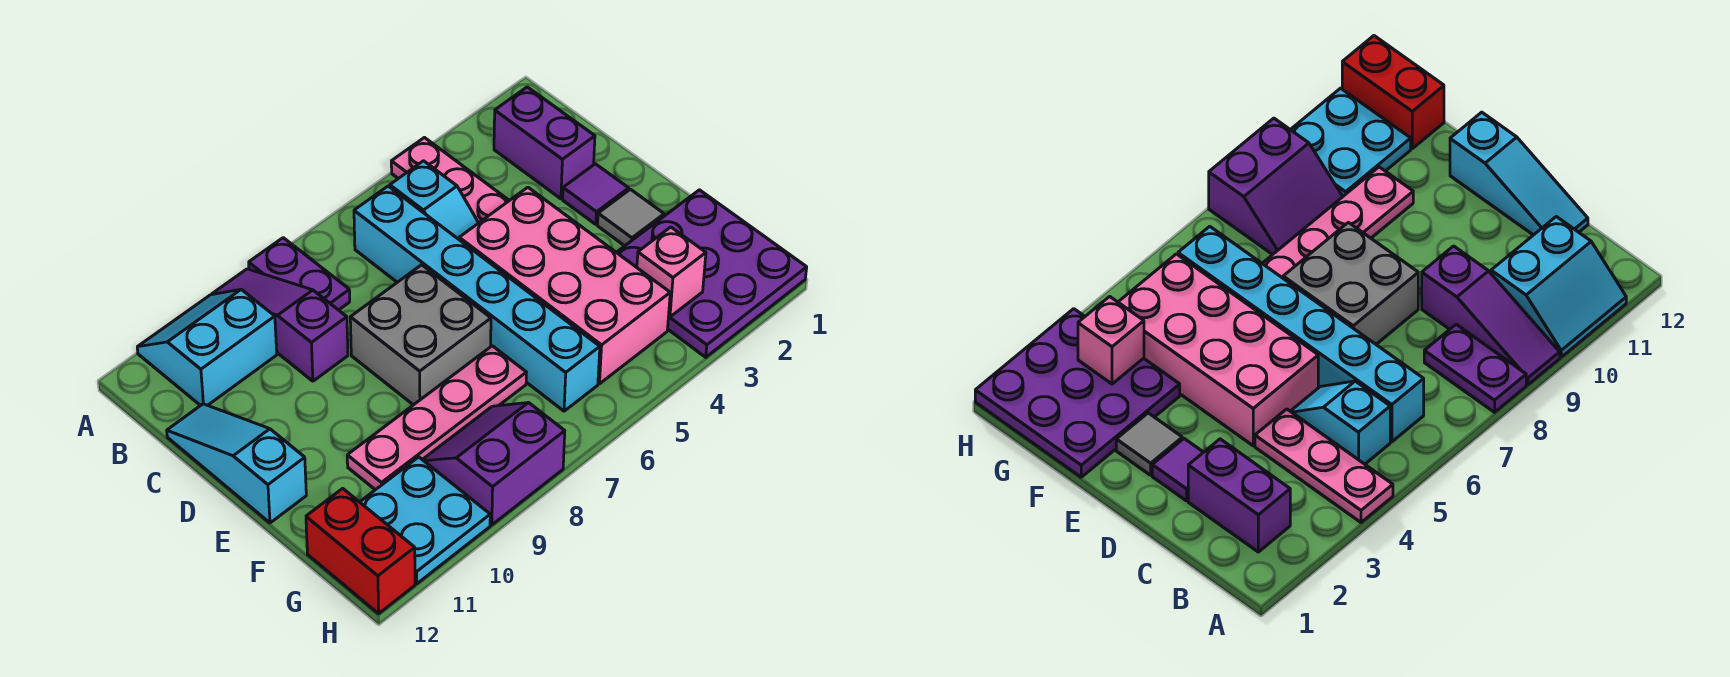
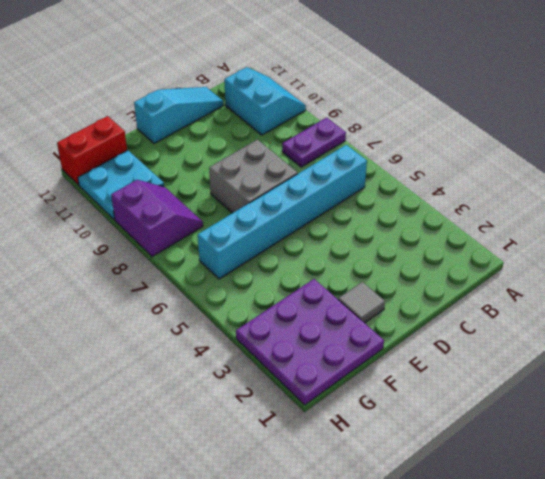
none -> pink 1x3 plate [391,138,509,223]
none -> purple 1x3 slope [212,269,348,381]
none -> purple 1x2 brick [494,87,595,199]

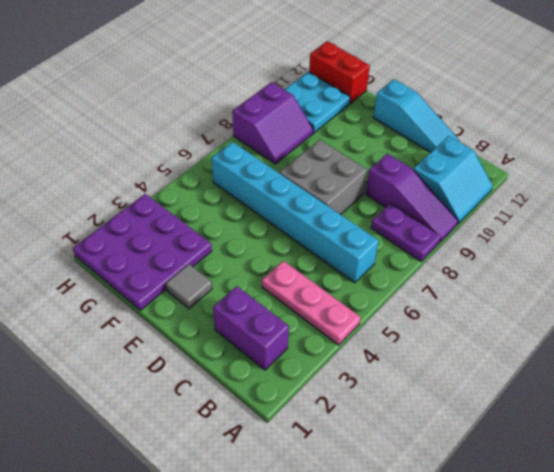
none -> cyan 1x2 slope [390,161,478,239]
none -> purple 1x1 tile [563,164,629,224]
none -> pink 2x4 brick [459,187,670,384]

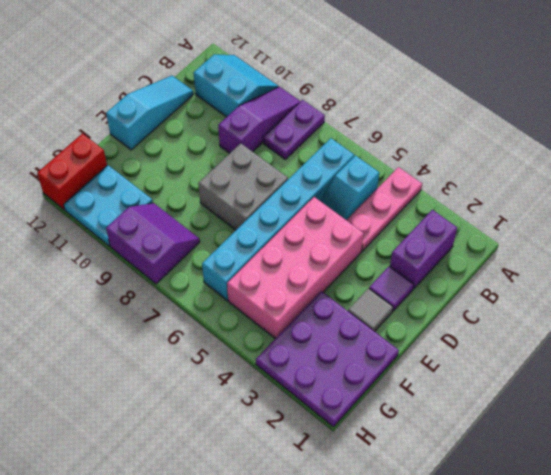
none -> pink 1x4 plate [347,346,526,490]
none -> pink 1x1 brick [637,227,706,317]

